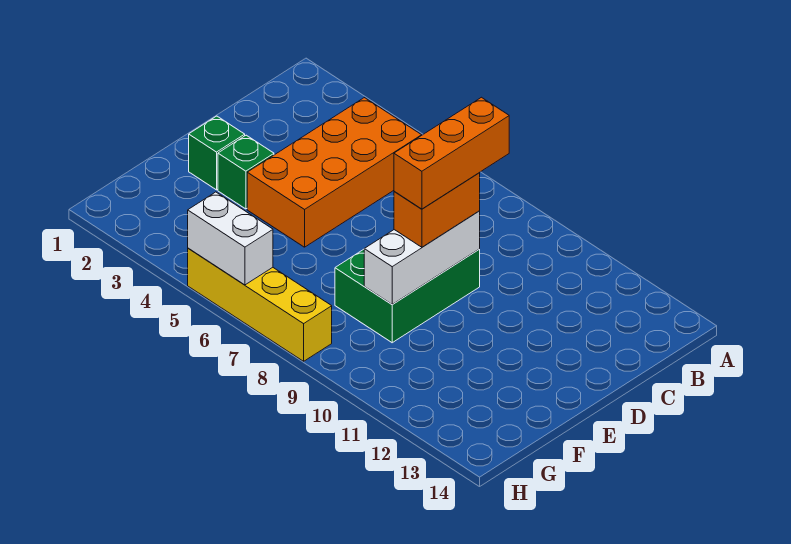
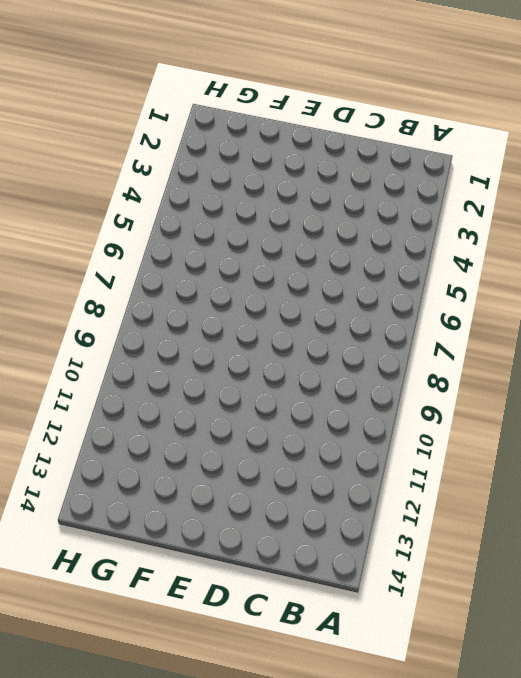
none -> orange 2x4 brick [247,98,422,247]
none -> green 2x3 brick [335,249,480,343]

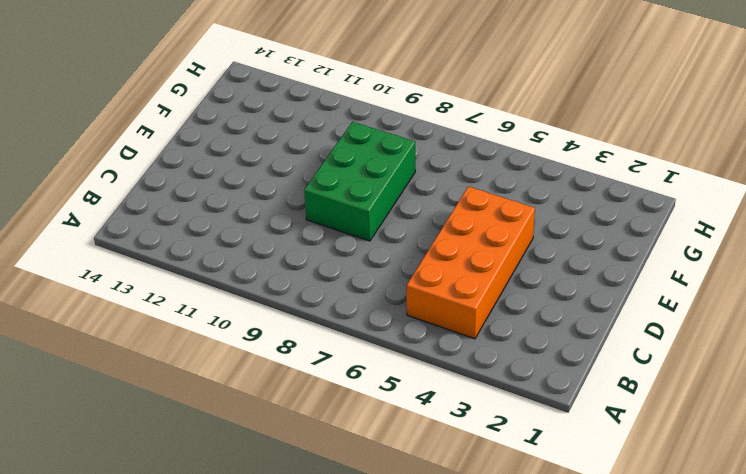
none -> green 1x1 brick [189,116,245,190]
none -> green 1x1 brick [218,135,274,209]

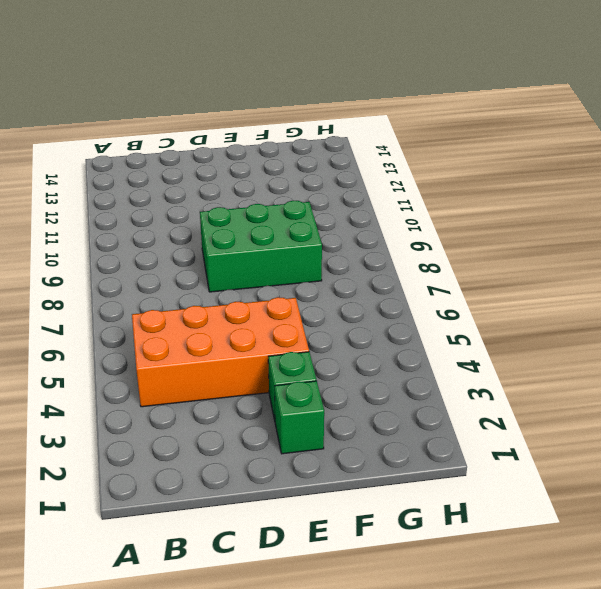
none -> yellow 1x4 brick [188,248,332,361]
none -> white 1x3 brick [364,211,480,304]

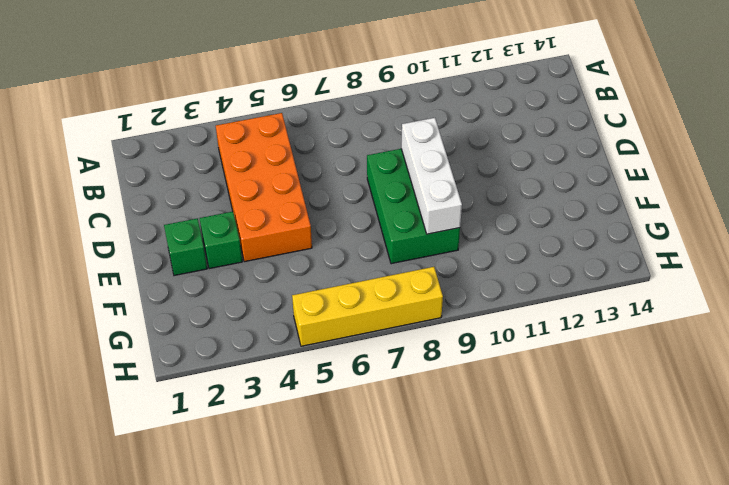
none -> white 1x2 brick [188,192,273,285]
none -> orange 1x2 brick [394,173,480,247]

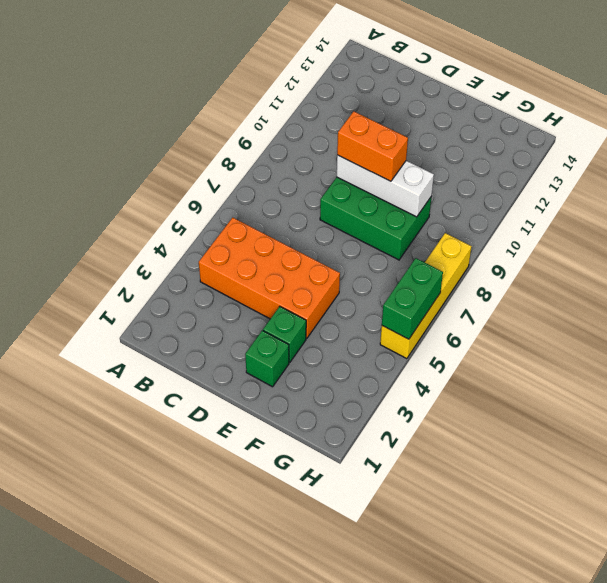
green 1x2 brick [382,258,443,339] -> white 1x2 brick [188,192,273,285]
none -> orange 1x3 brick [394,97,509,209]

